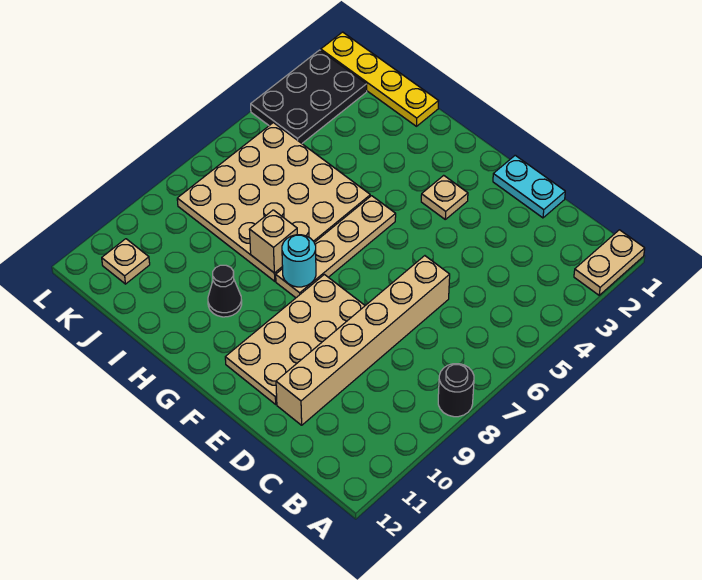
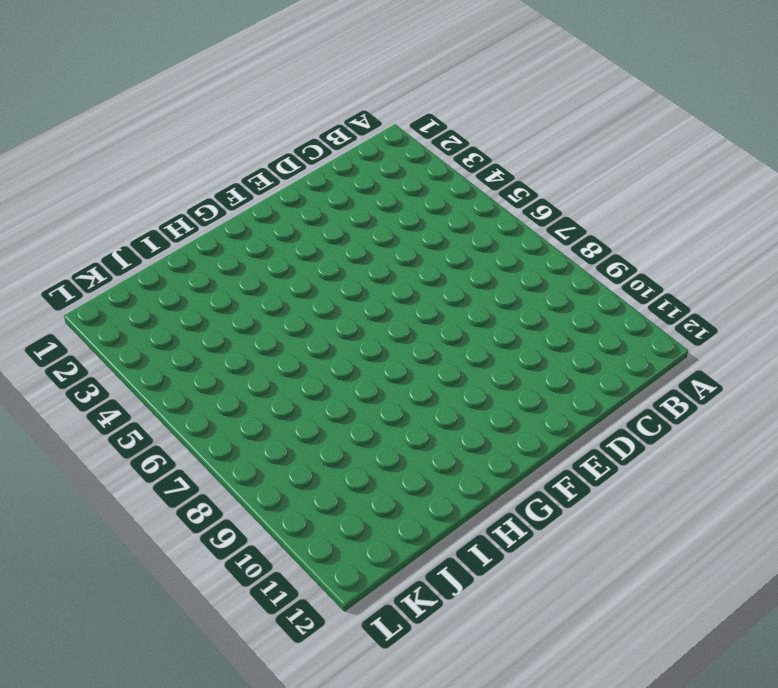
none -> tan 1x2 plate [574,230,645,295]
none -> black 1x1 round brick [438,364,474,417]
none -> cyan 1x2 plate [493,155,565,218]

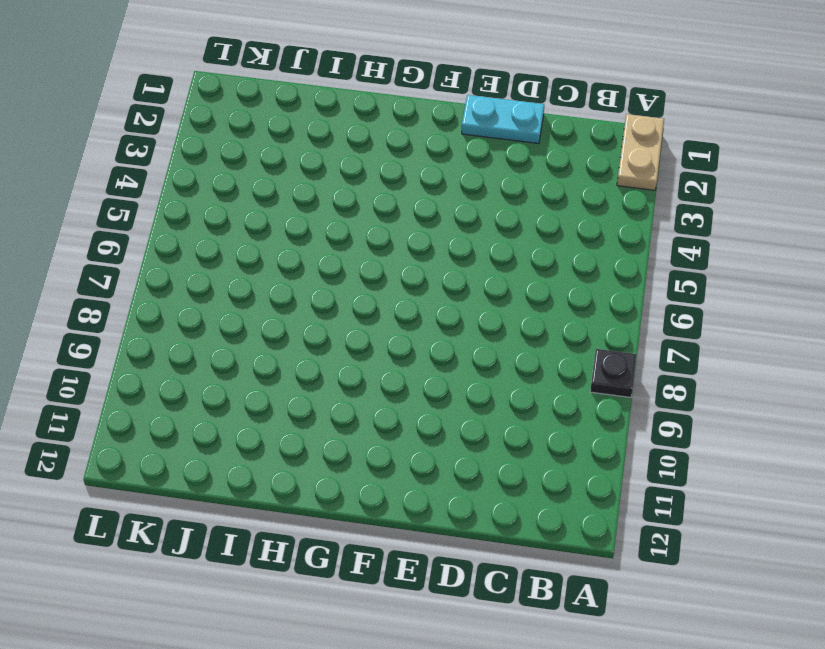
black 1x1 plate [590,349,637,397] -> black 1x1 round brick [438,364,474,417]
none -> tan 1x6 brick [276,256,450,425]
none -> tan 2x4 plate [225,275,365,404]
none -> tan 1x1 plate [421,175,468,219]

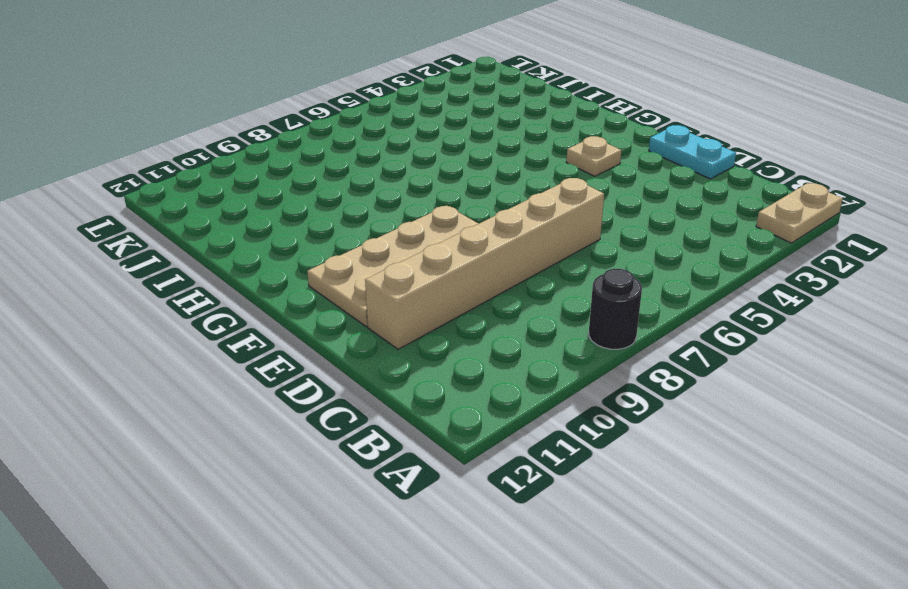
none -> tan 1x4 plate [276,196,396,298]
none -> tan 4x4 plate [177,123,370,281]
none -> black 1x1 cone [208,265,242,317]

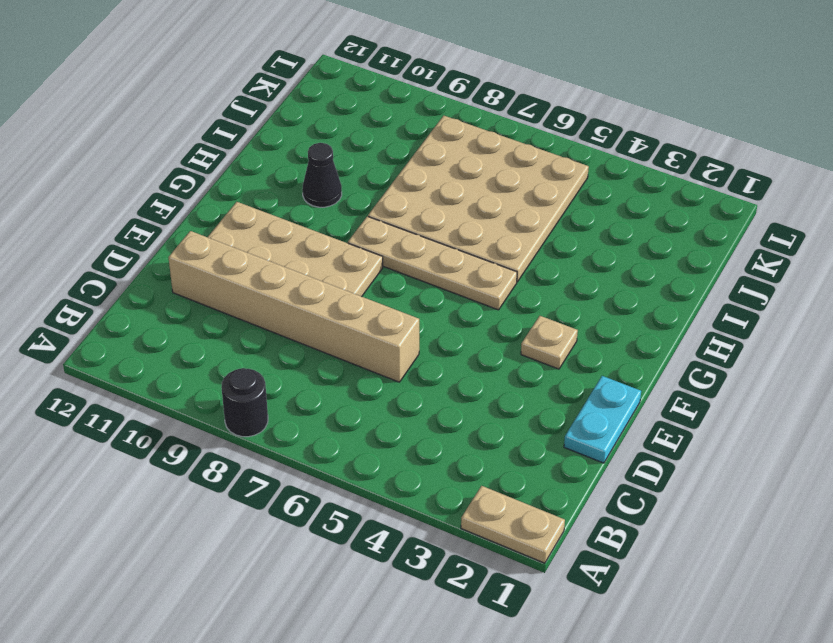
none -> yellow 1x4 plate [321,32,438,126]
none -> black 2x3 plate [251,50,367,143]
none -> tan 1x1 plate [102,239,150,284]

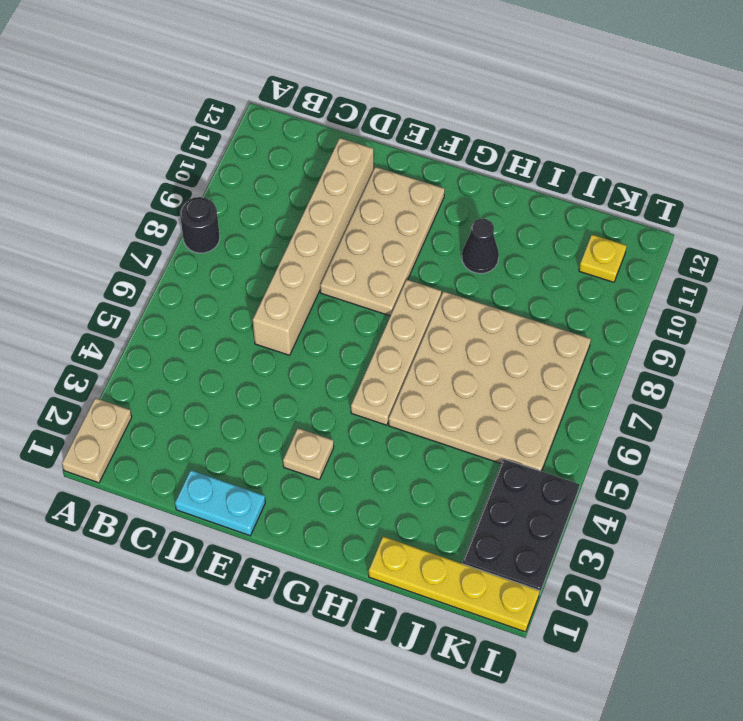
yellow 1x1 plate [579,235,627,282] -> tan 1x1 plate [102,239,150,284]
none -> cyan 1x1 round brick [282,235,316,287]
none -> tan 1x1 brick [249,210,297,273]

